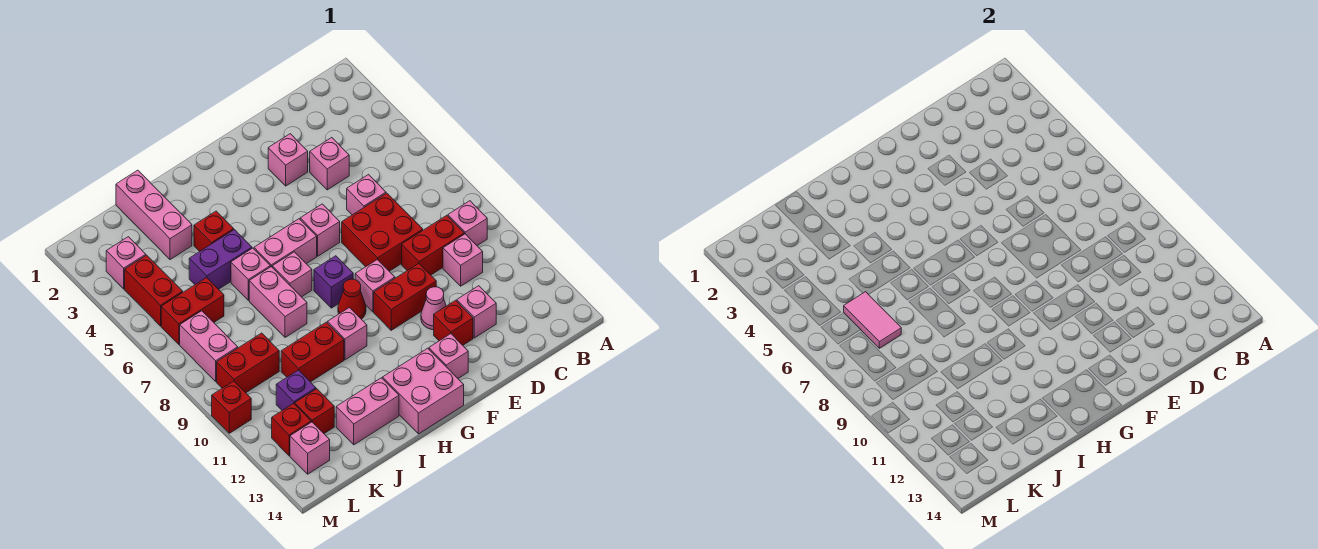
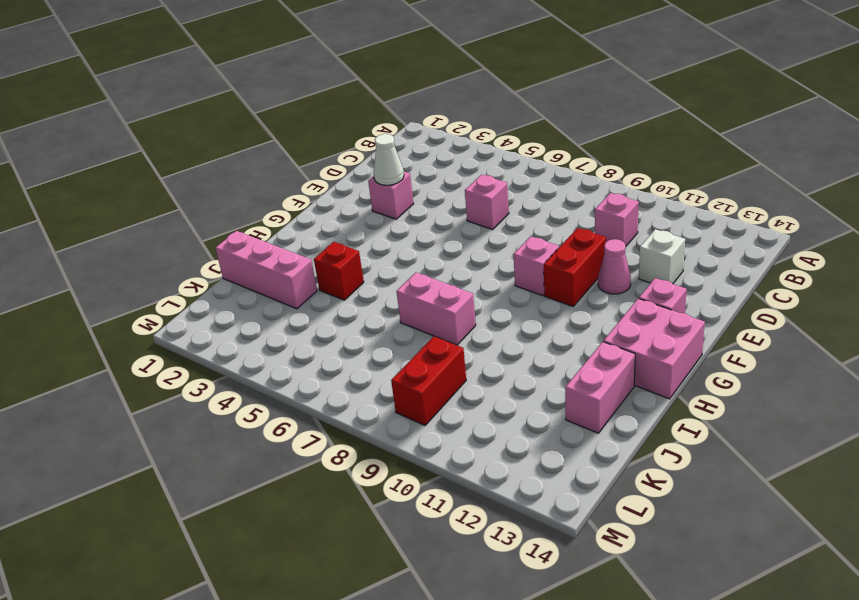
white 1x1 brick [639,229,685,283] -> pink 1x1 brick [457,286,496,338]
white 1x1 cone [373,134,404,185] -> none
none -> pink 1x1 brick [448,201,487,246]
none -> red 1x2 brick [402,215,464,275]
none -> pink 1x1 brick [310,138,349,190]
none -> red 2x2 brick [342,193,423,271]

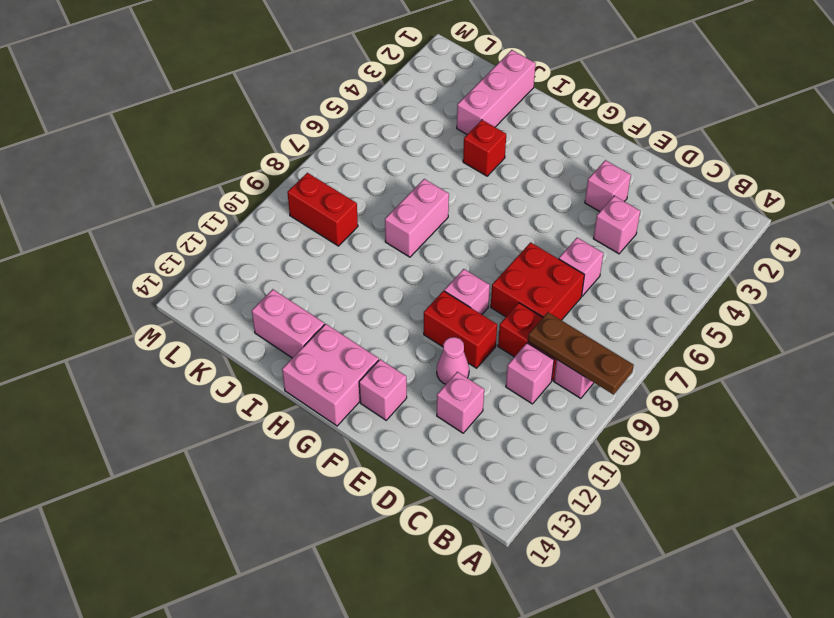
brown 1x3 plate [528,312,634,395] -> none
none -> red 1x1 brick [434,300,473,345]
none -> pink 1x1 brick [300,204,340,256]
none -> pink 1x2 brick [254,219,317,267]
none -> purple 1x1 brick [314,256,353,308]

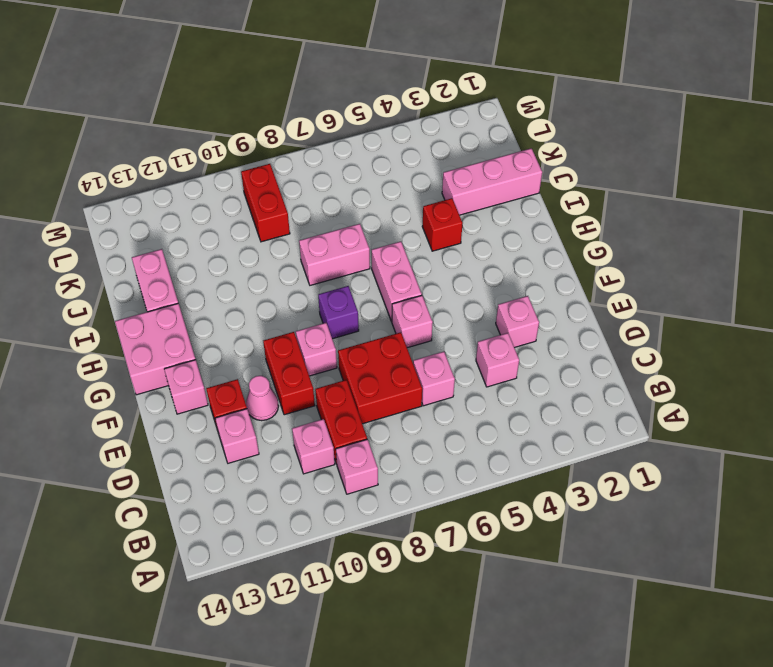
none -> red 1x1 cone [338,279,366,319]
none -> pink 1x1 brick [272,252,312,297]
none -> pink 1x1 brick [327,308,367,360]
none -> purple 1x2 brick [189,230,252,289]

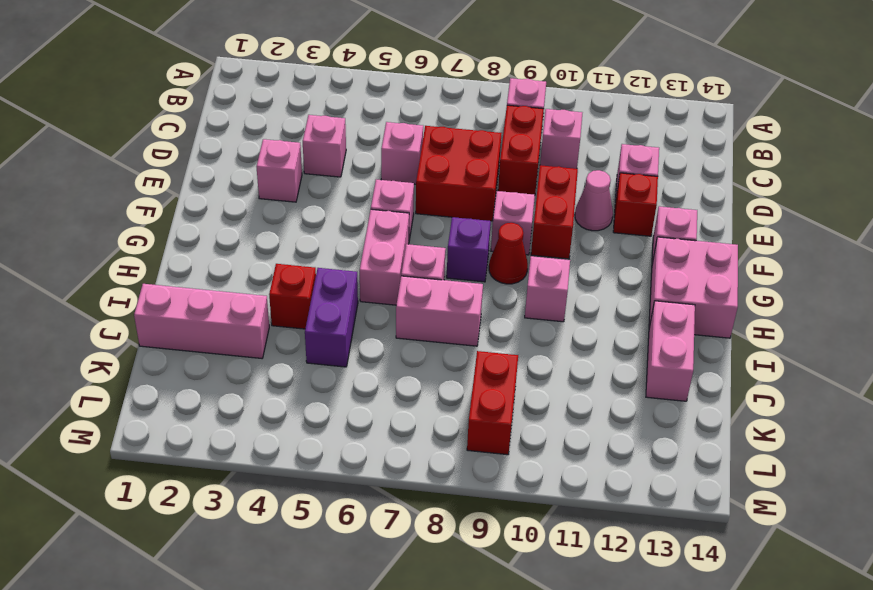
none -> pink 1x1 brick [231,248,270,300]
none -> red 1x2 brick [281,322,344,382]
none -> red 1x2 brick [161,277,224,344]
none -> purple 1x1 brick [276,370,316,410]

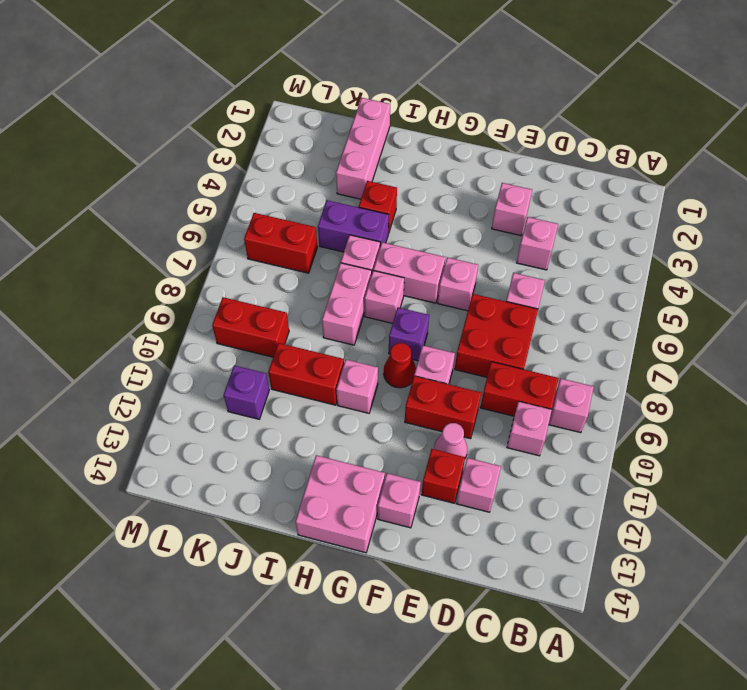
none -> pink 1x2 brick [336,378,399,445]
none -> red 1x1 brick [295,389,334,433]
none -> pink 1x1 brick [106,237,146,289]
none -> red 1x2 brick [125,255,183,326]

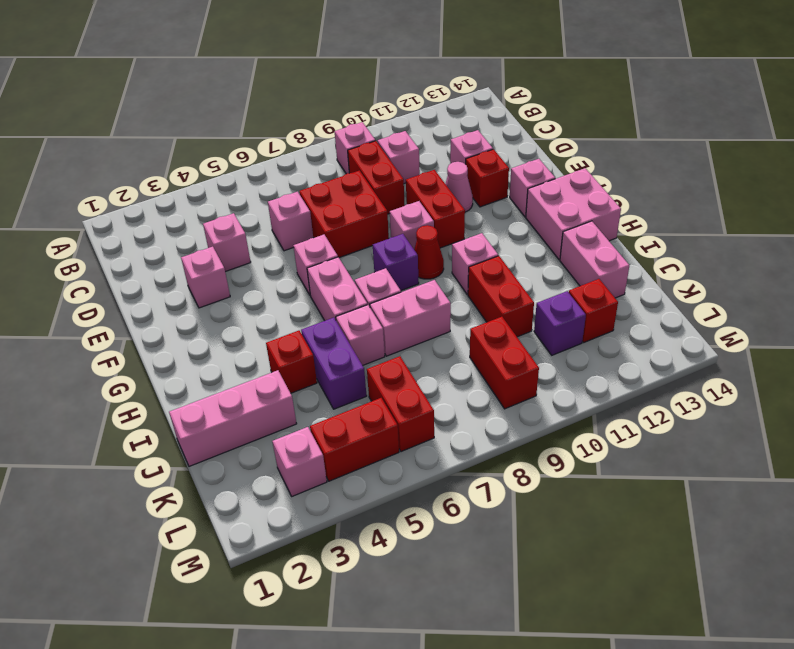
none -> pink 1x2 brick [180,311,238,381]
none -> red 1x1 brick [272,403,311,456]
none -> pink 1x1 brick [290,422,330,474]
none -> red 1x1 brick [212,381,251,433]

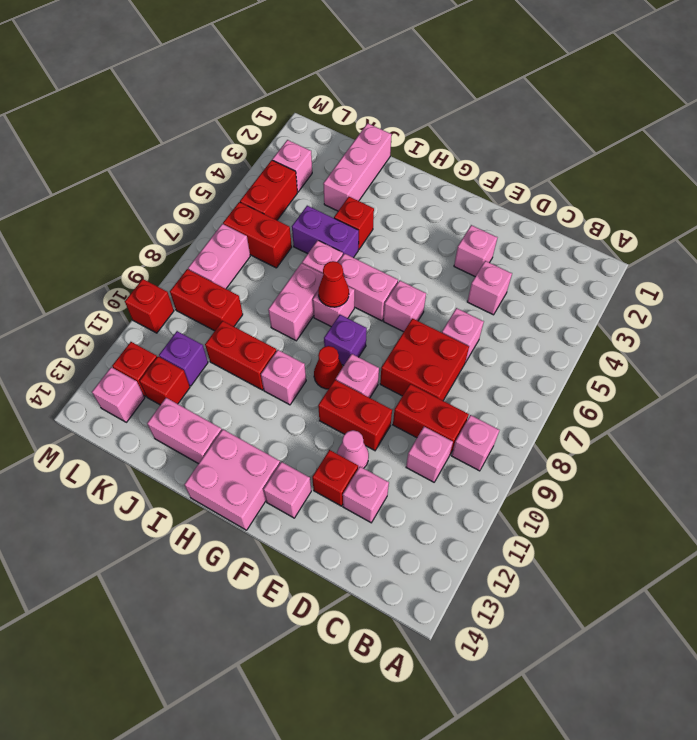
red 1x1 cone [318,261,349,307] -> none
none -> pink 1x2 tile [844,292,901,348]

